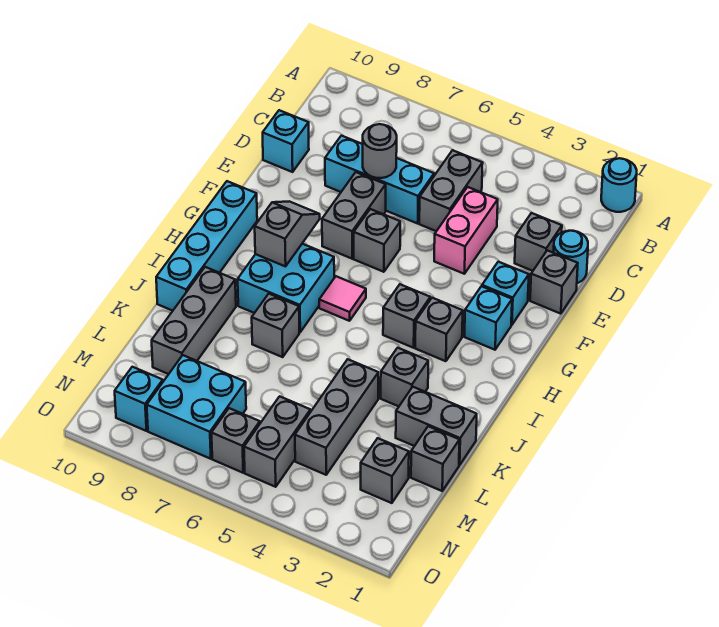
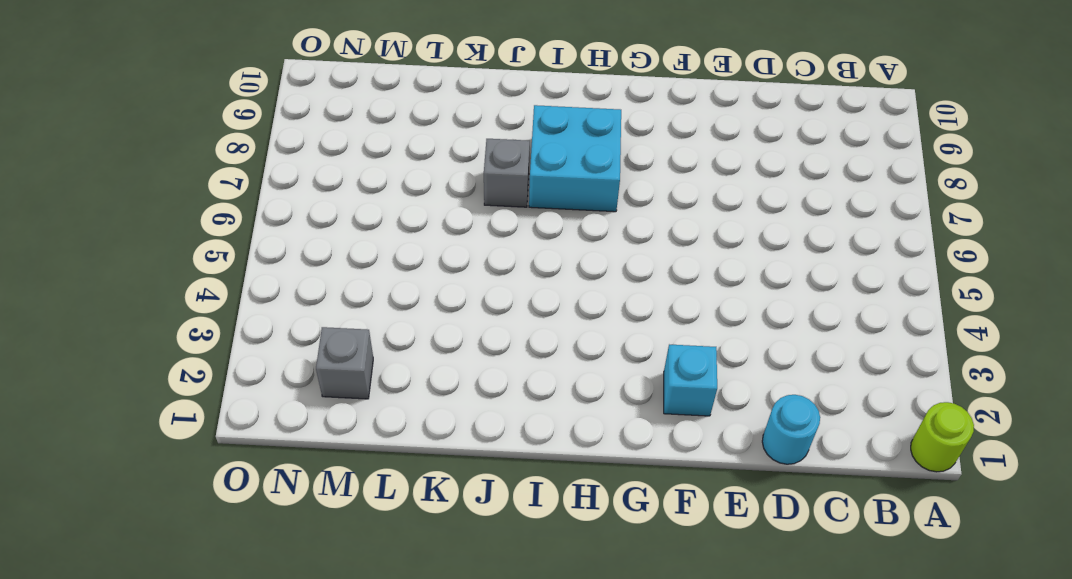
lime 1x1 round brick [911,402,974,472] -> cyan 1x1 round brick [601,158,637,212]
none -> grey 1x2 brick [419,150,483,231]
none -> grey 1x1 brick [515,213,562,271]
none -> pink 1x2 brick [434,187,498,274]
none -> cyan 1x3 brick [325,136,434,223]

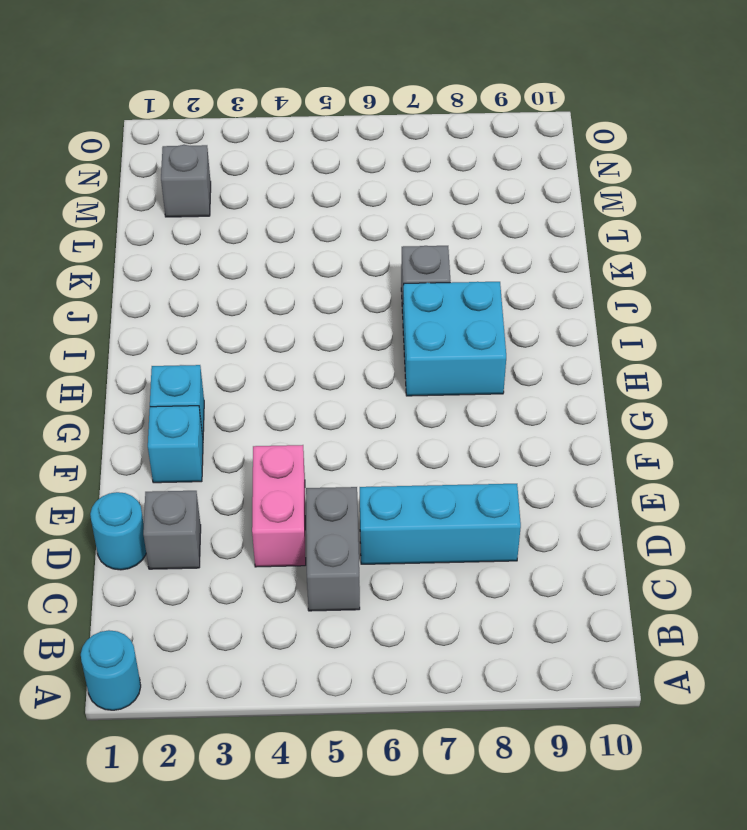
none -> cyan 1x1 brick [263,110,309,172]
none -> grey 1x1 brick [530,250,578,314]
none -> grey 1x2 brick [322,172,386,259]
none -> grey 1x1 brick [354,209,400,272]

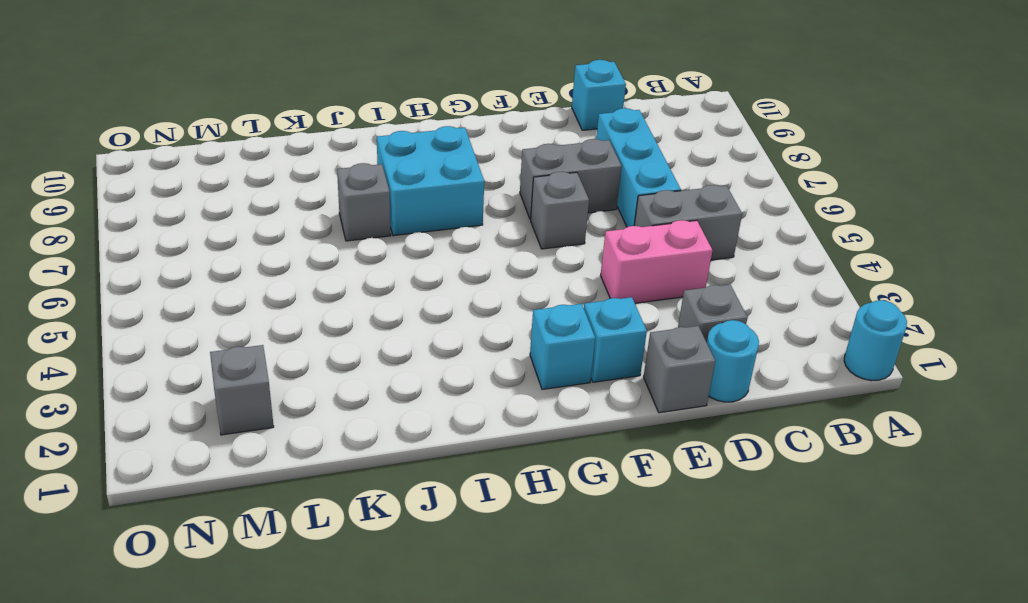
none -> cyan 1x4 brick [156,181,257,311]
none -> grey 1x1 brick [415,298,463,361]
none -> grey 1x1 brick [383,284,430,348]
none -> pink 1x1 tile [319,276,366,321]

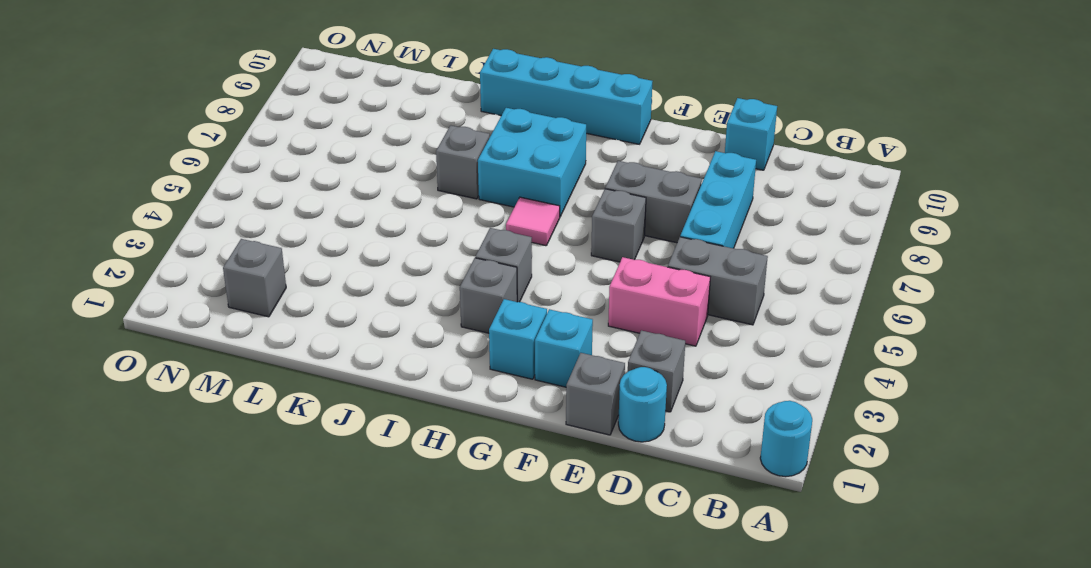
none -> grey 1x1 brick [381,348,428,406]
none -> grey 1x3 brick [152,267,236,374]
none -> grey 1x2 brick [396,387,477,465]
none -> grey 1x3 brick [295,359,378,475]

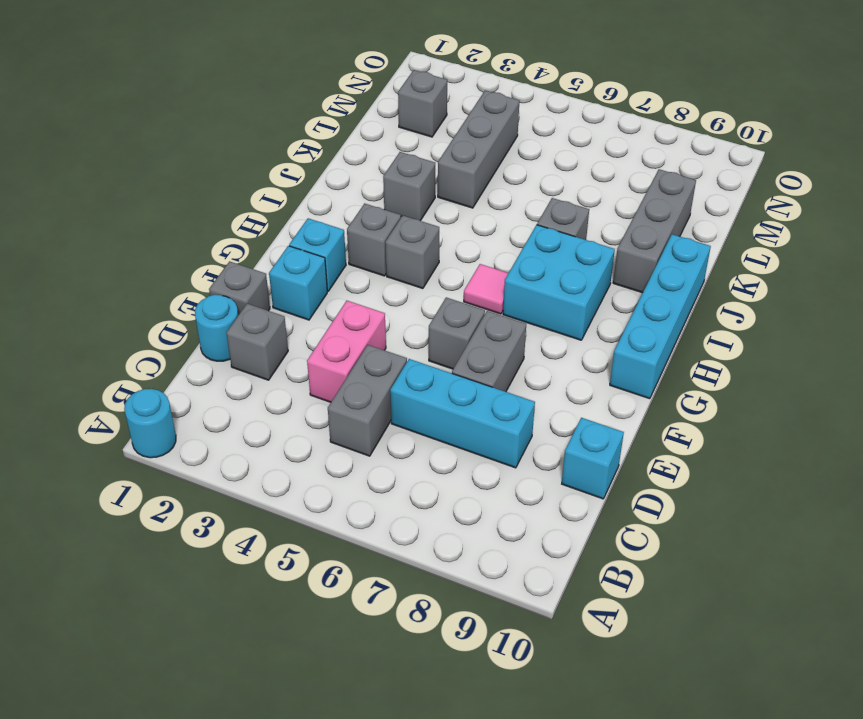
none -> grey 1x2 brick [396,387,477,465]
none -> grey 1x1 brick [411,426,459,491]
none -> grey 1x2 brick [244,396,310,487]
none -> cyan 2x2 brick [147,355,246,459]

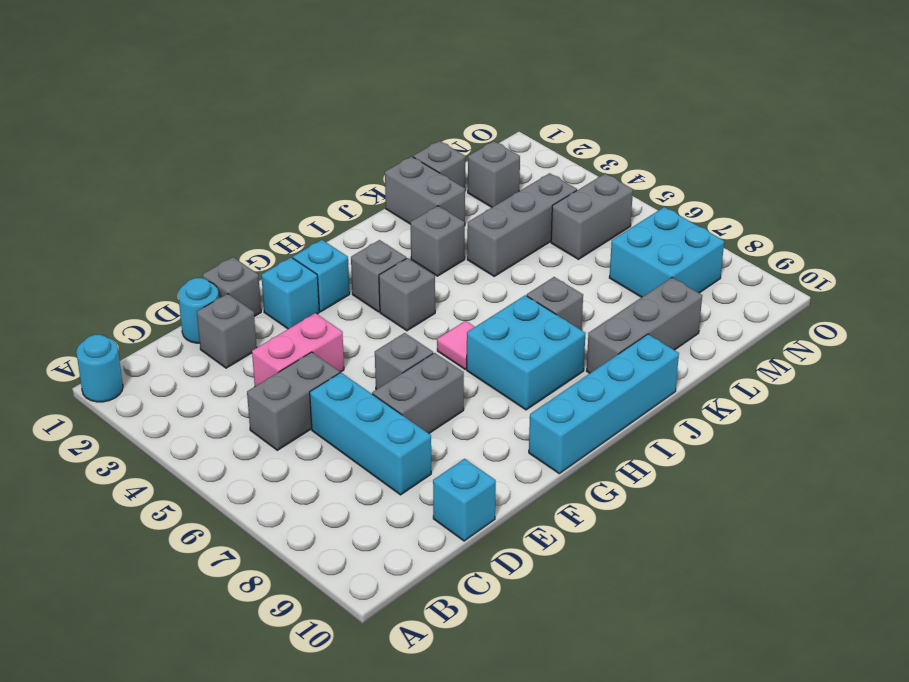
none -> grey 1x1 brick [212,408,260,473]
none -> cyan 1x1 brick [115,367,163,431]
none -> grey 1x1 round brick [363,124,397,178]
none -> grey 1x2 slope [255,201,320,266]

